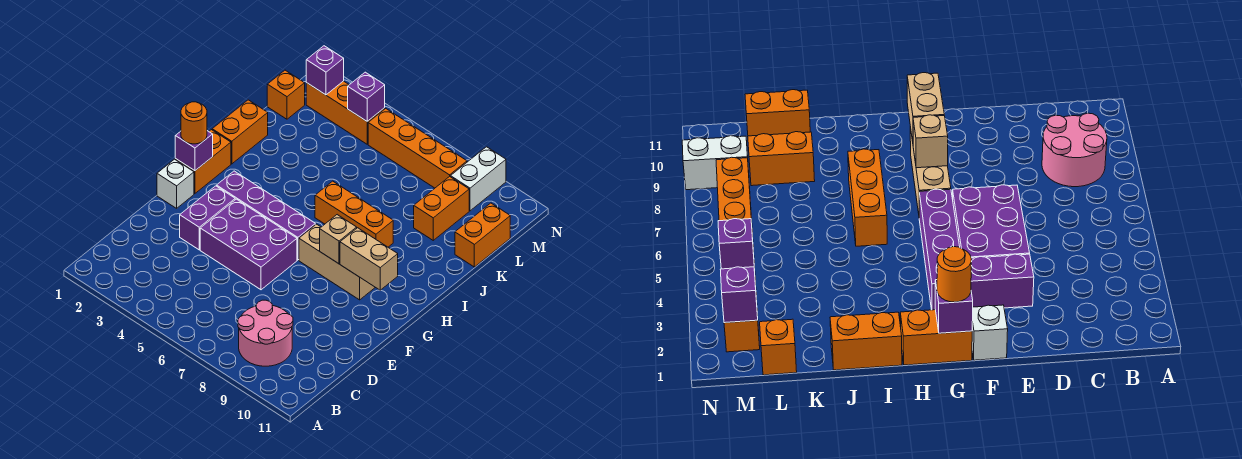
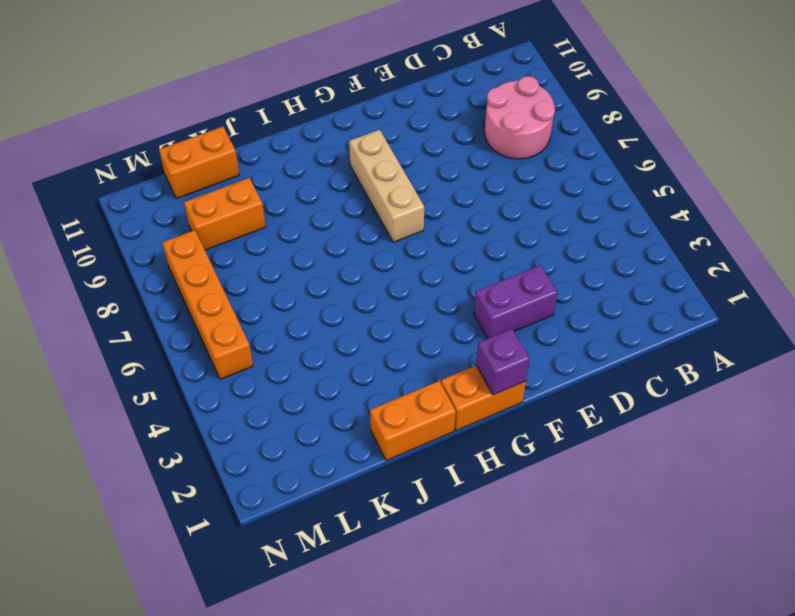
none -> purple 2x3 brick [200,199,297,290]
none -> white 1x1 brick [157,159,194,208]
none -> purple 1x4 brick [217,171,315,260]

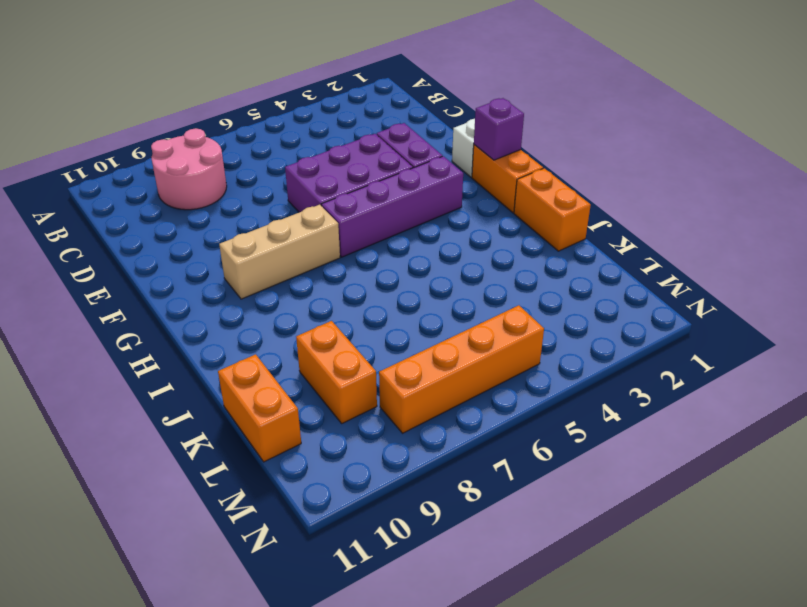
none -> orange 1x3 brick [315,181,393,247]
none -> orange 1x1 brick [267,70,305,119]
none -> orange 1x3 brick [306,81,385,144]

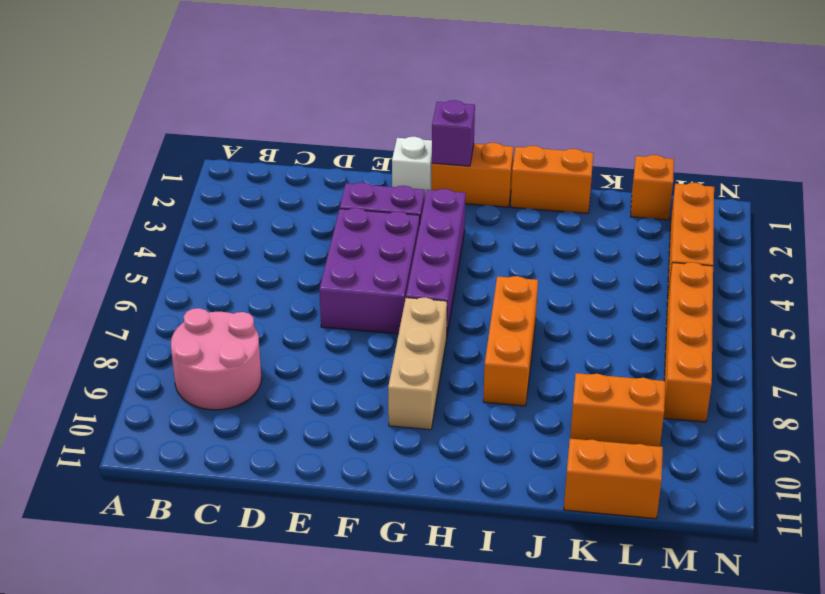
none -> white 1x2 brick [451,147,506,211]
none -> tan 1x1 brick [320,215,357,264]
none -> tan 1x2 brick [340,228,398,290]

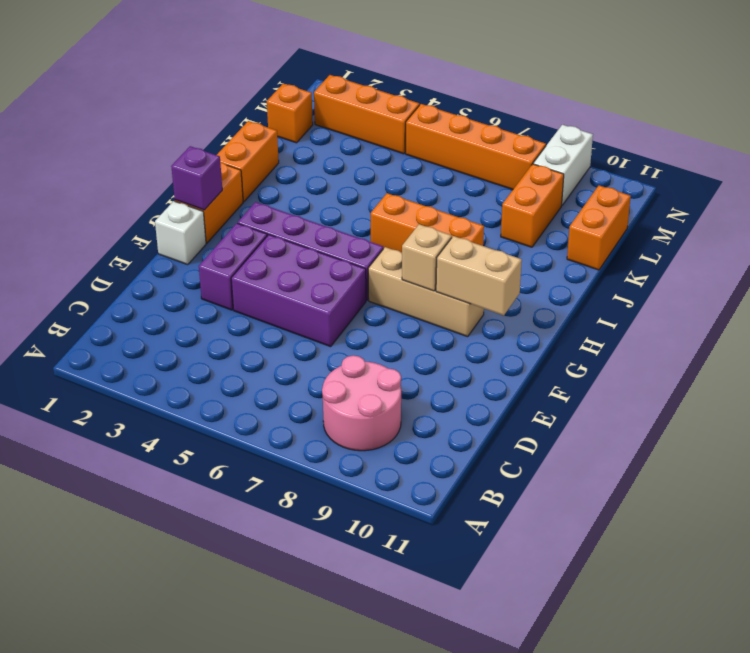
none -> purple 1x1 brick [306,46,344,95]
none -> purple 1x1 brick [348,72,385,121]
none -> orange 1x1 round brick [181,102,207,144]

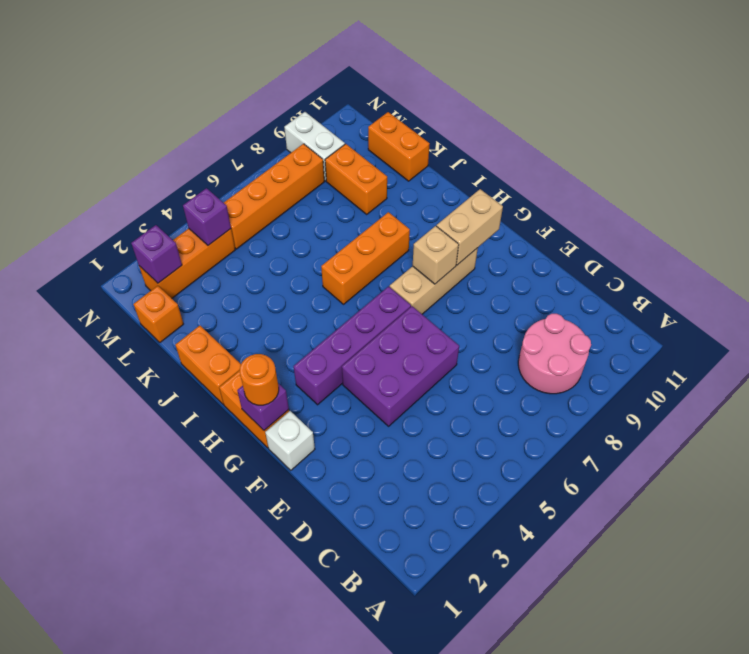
none -> purple 1x2 brick [180,186,235,250]

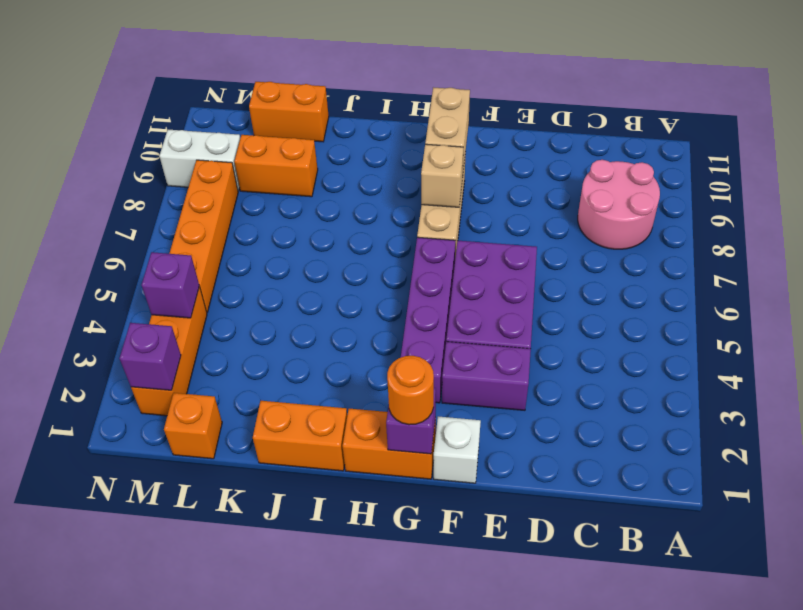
none -> orange 1x3 brick [315,181,393,247]

